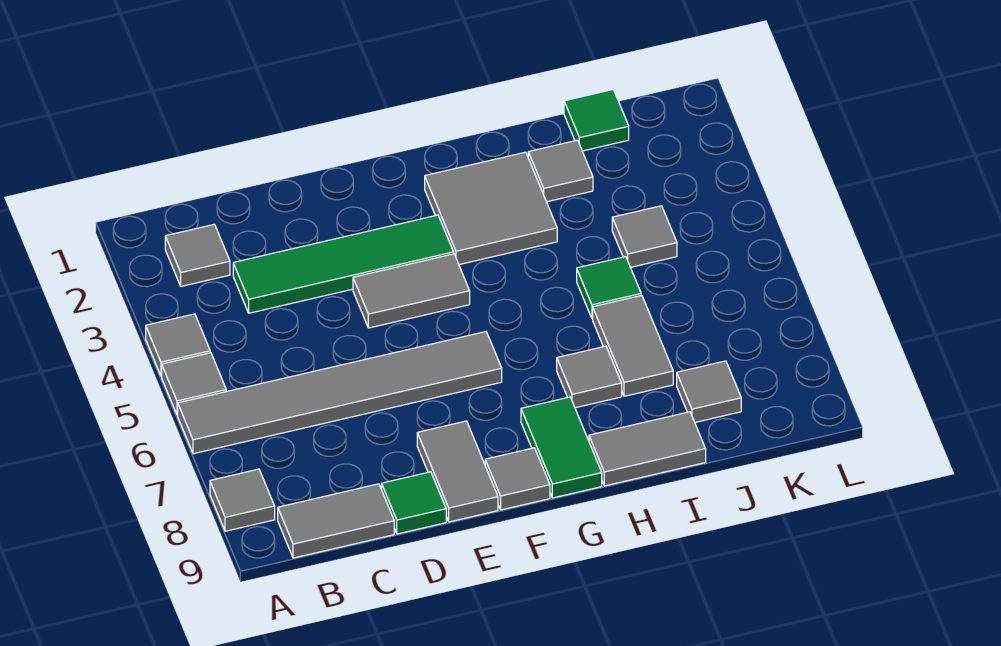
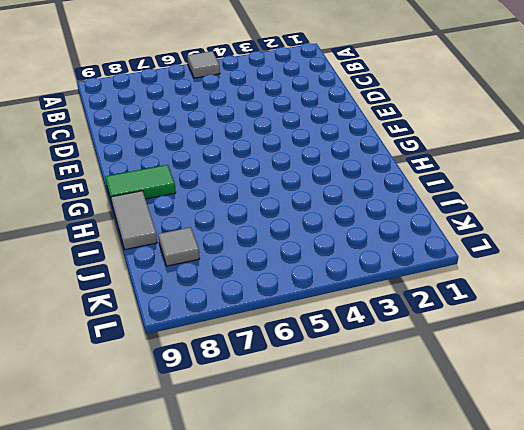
none -> grey 1x1 tile [146,314,210,376]
none -> grey 1x6 tile [178,332,502,454]
none -> grey 1x1 tile [210,469,275,531]

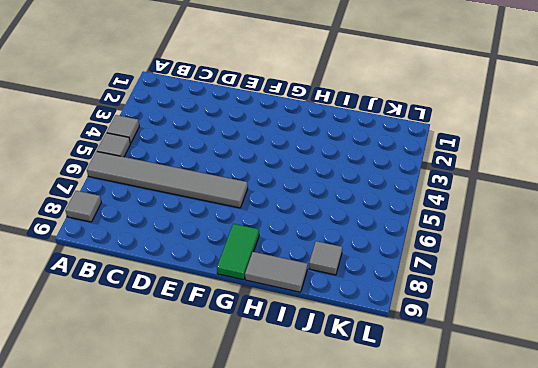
none -> grey 1x1 tile [165,224,230,286]
none -> grey 1x2 tile [278,484,394,558]
none -> green 1x4 tile [233,215,454,313]

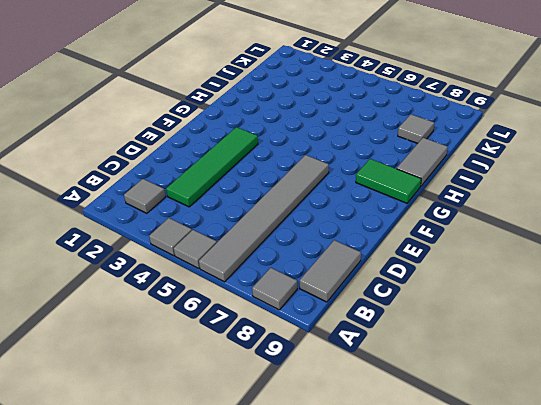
none -> green 1x1 tile [382,472,446,534]
none -> grey 1x2 tile [353,254,470,328]
none -> grey 1x2 tile [417,421,498,522]

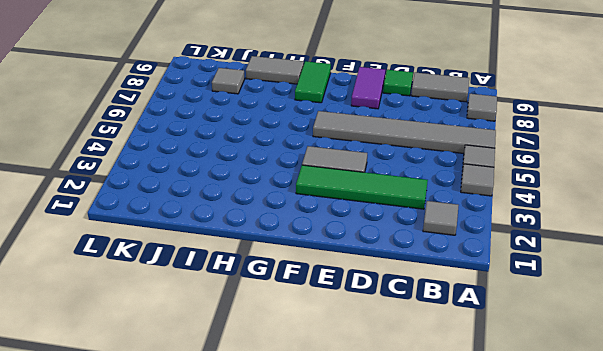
purple 1x2 tile [351,67,385,109] -> grey 1x2 tile [417,421,498,522]
none -> grey 1x1 tile [485,448,550,510]
none -> grey 2x2 tile [425,152,557,265]
none -> grey 1x1 tile [557,346,622,408]

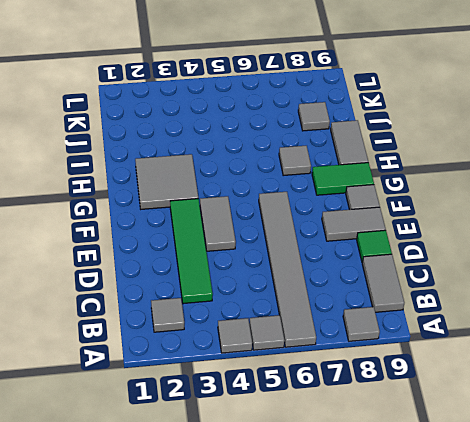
none -> grey 1x1 tile [528,140,593,202]
none -> green 1x1 tile [577,257,641,319]
none -> grey 1x2 tile [593,295,673,396]

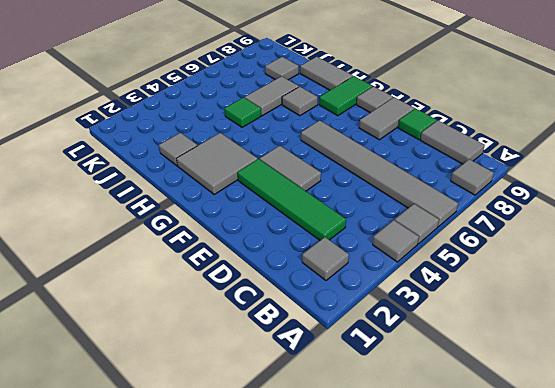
none -> green 1x1 tile [564,90,629,151]
none -> grey 1x1 tile [612,206,677,267]

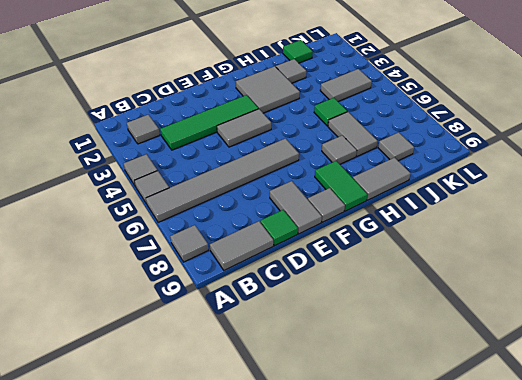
grey 1x2 tile [320,69,372,101] -> grey 1x1 tile [612,206,677,267]

